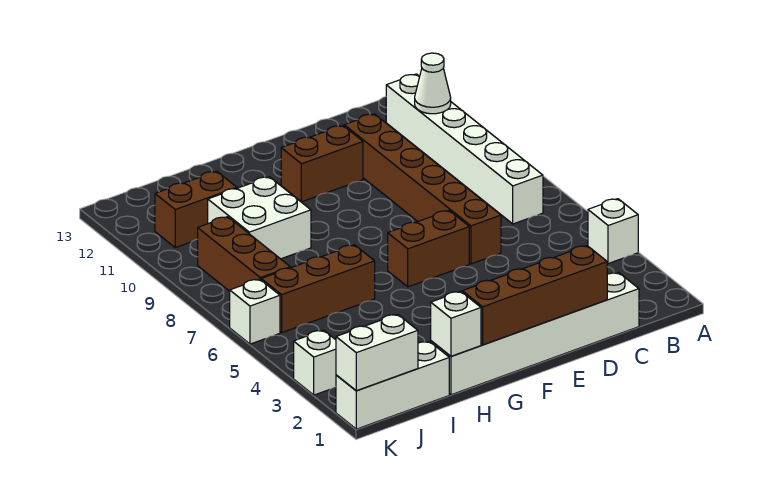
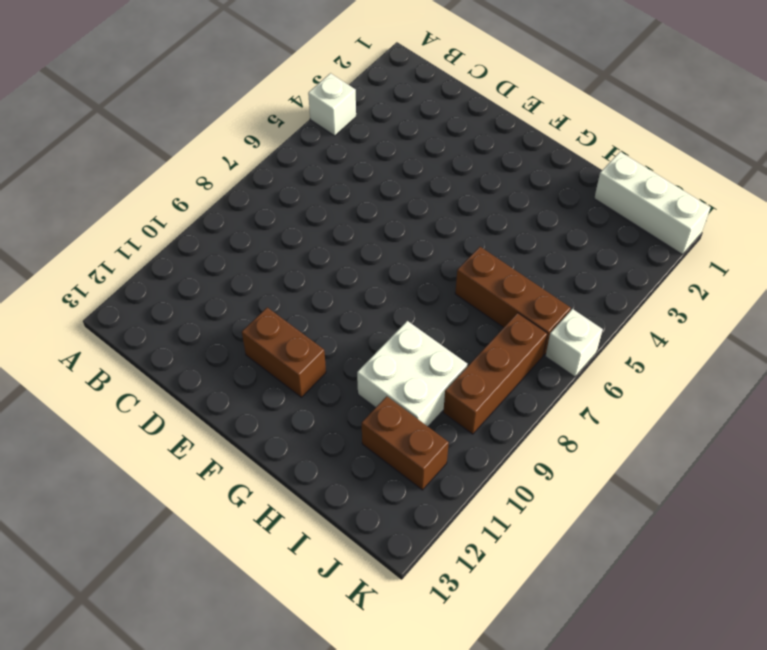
none -> white 1x6 brick [386,74,543,224]
none -> white 1x6 brick [431,273,639,395]
none -> brown 1x6 brick [344,114,501,264]

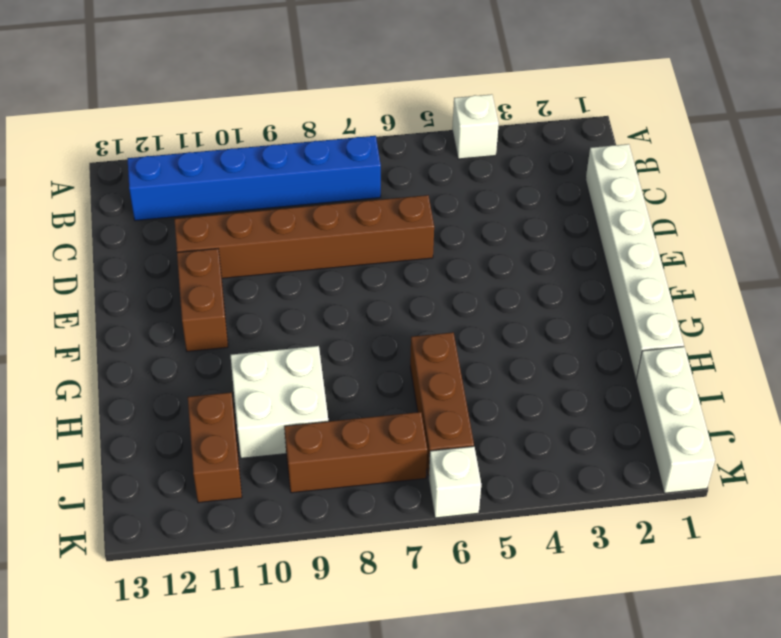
blue 1x6 brick [127,136,381,221] -> white 1x6 brick [386,74,543,224]
none -> brown 1x2 brick [388,211,469,287]
none -> white 1x1 brick [294,330,336,395]
none -> white 1x1 cone [415,53,451,114]

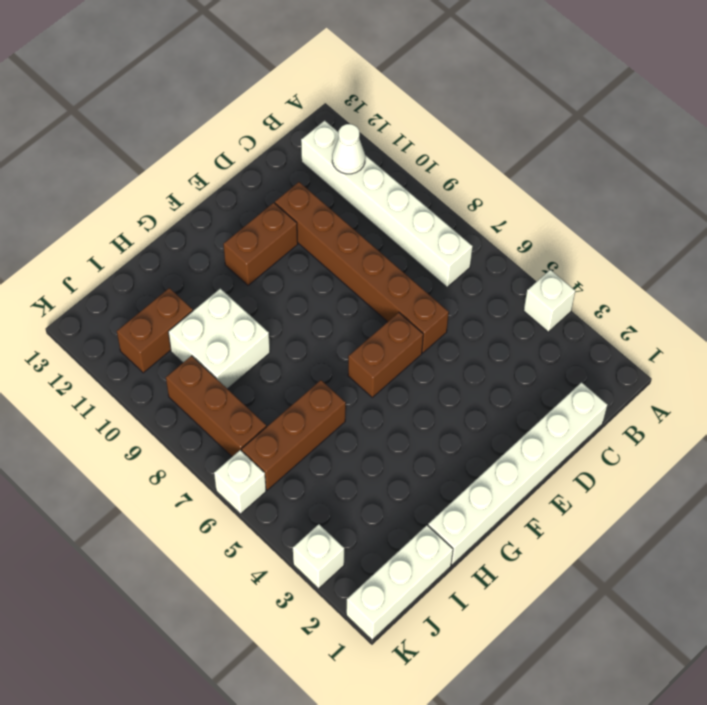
none -> brown 1x4 brick [462,246,607,345]
none -> white 1x1 brick [431,291,481,356]
none -> white 1x2 brick [336,314,418,391]

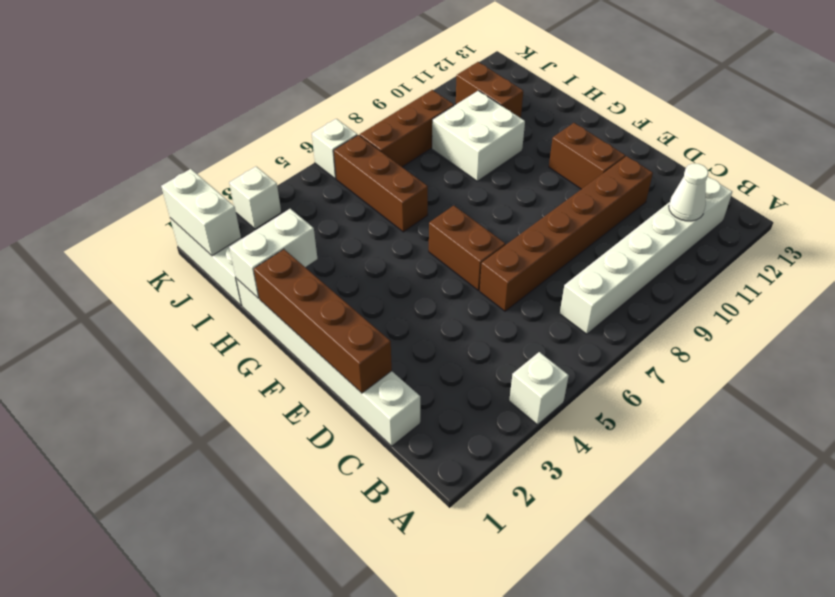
white 1x2 brick [229,209,317,298] -> white 1x1 brick [431,291,481,356]

